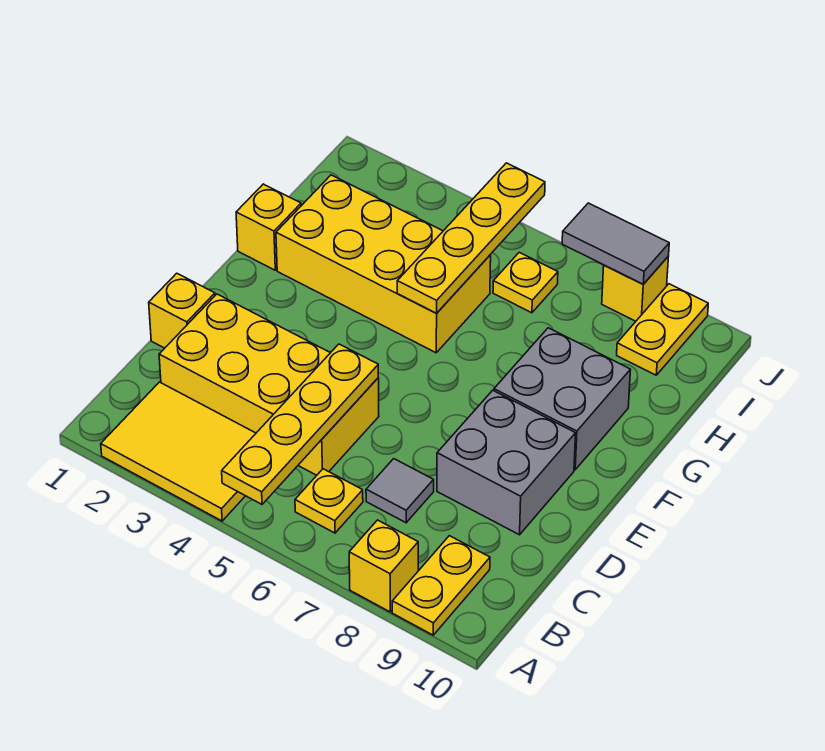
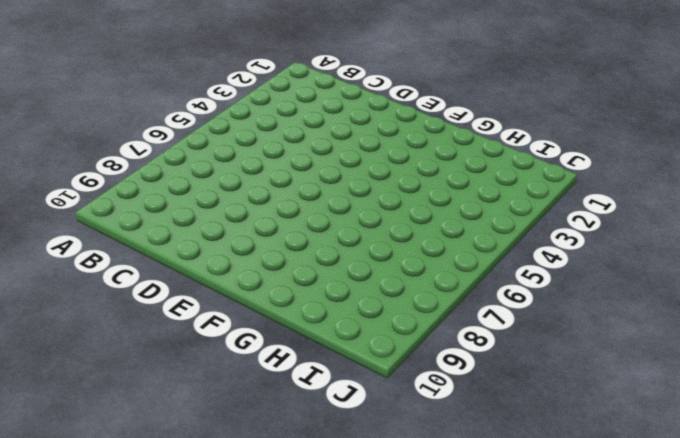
none -> yellow 2x3 tile [101,382,256,521]
none -> yellow 1x1 brick [349,520,418,612]
none -> yellow 1x2 plate [392,536,490,635]

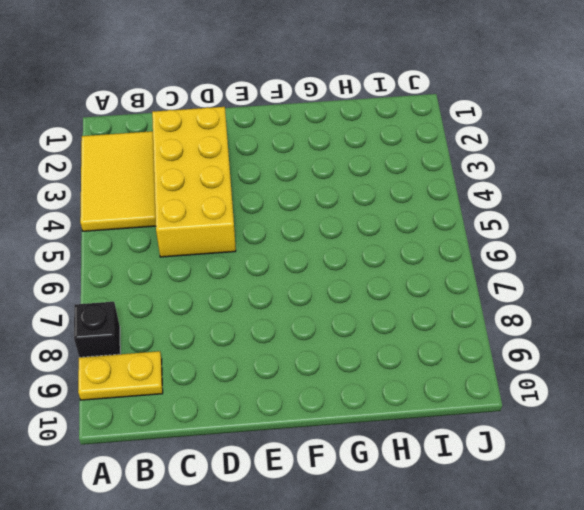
black 1x1 brick [74,302,120,357] -> yellow 1x1 brick [349,520,418,612]
none -> yellow 1x1 plate [295,469,363,533]
none -> grey 1x1 tile [366,459,434,523]
none -> yellow 1x1 brick [149,273,215,348]

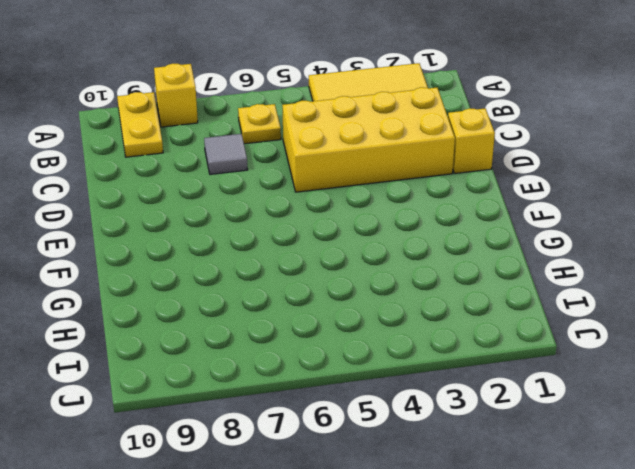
none -> grey 2x2 brick [437,390,576,535]
none -> grey 2x2 brick [494,328,630,470]
none -> yellow 1x1 brick [236,184,301,270]

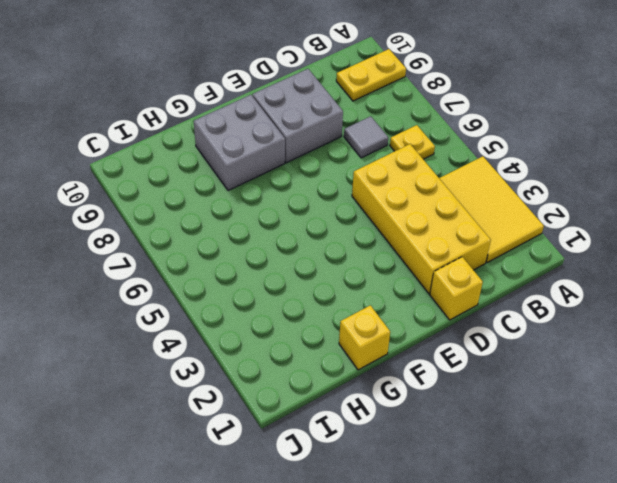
none -> yellow 1x1 brick [349,520,418,612]
none -> yellow 2x4 brick [276,175,491,353]
none -> yellow 1x1 plate [493,252,558,313]

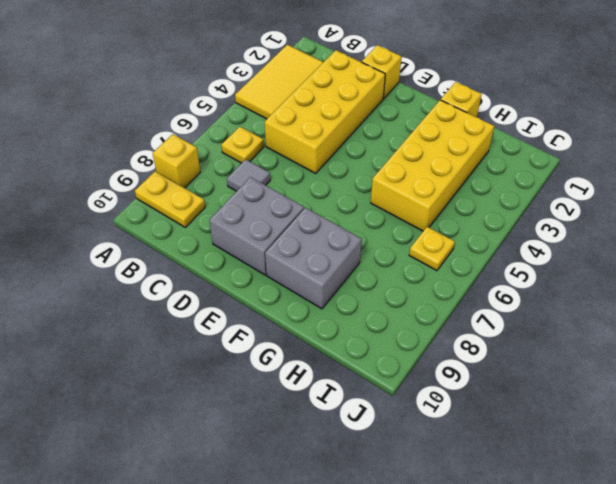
none -> yellow 1x2 plate [617,284,708,375]
none -> yellow 1x1 brick [602,257,668,321]
none -> yellow 1x4 plate [222,344,378,504]

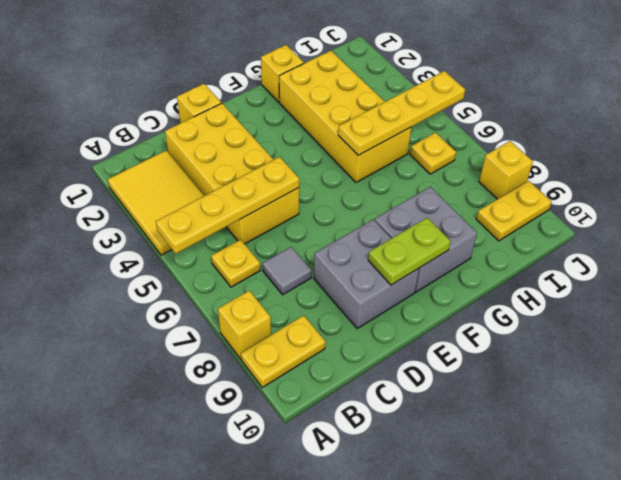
lime 1x2 plate [368,218,451,285] -> none
none -> grey 1x2 tile [562,203,669,284]

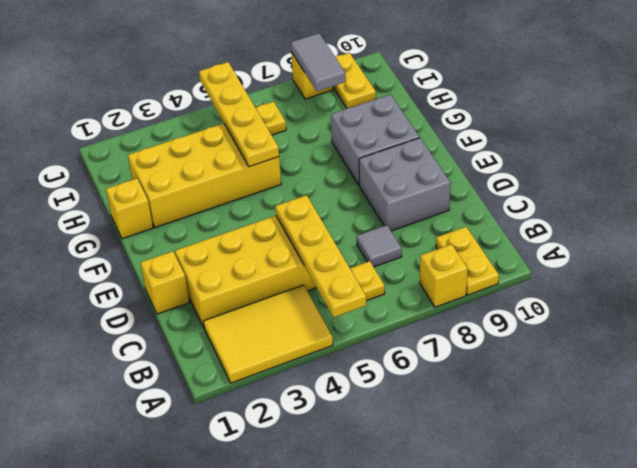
grey 1x2 tile [291,33,346,91] -> grey 1x2 tile turned to [562,203,669,284]

